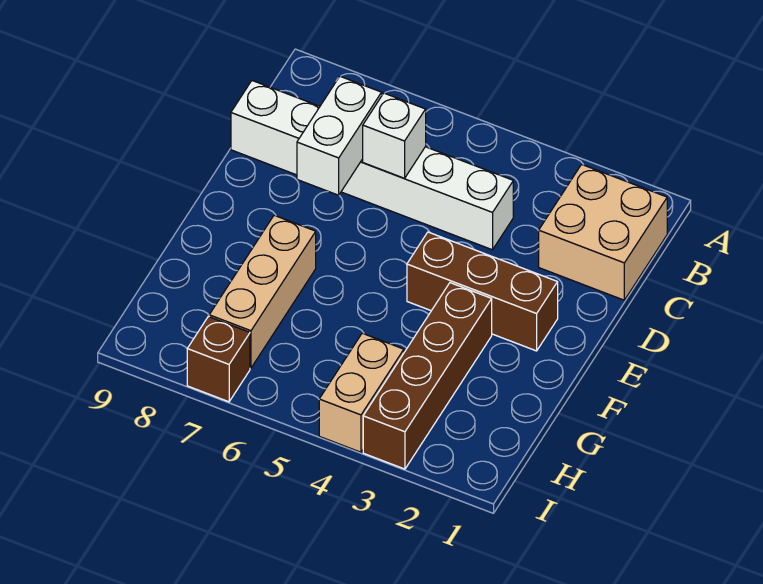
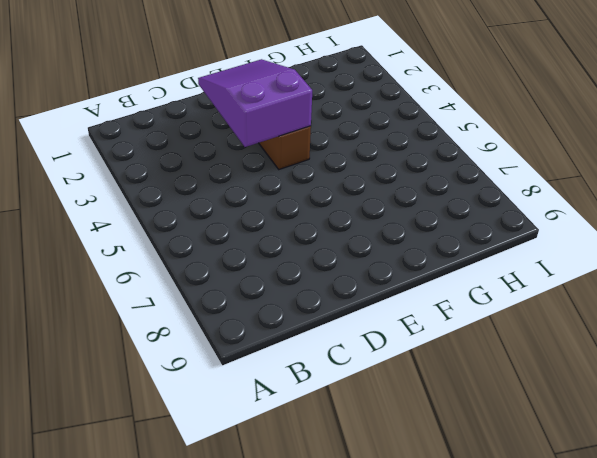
purple 2x3 slope [198,59,312,147] -> none
none -> tan 2x2 brick [539,164,667,300]
none -> white 1x6 brick [231,81,513,250]

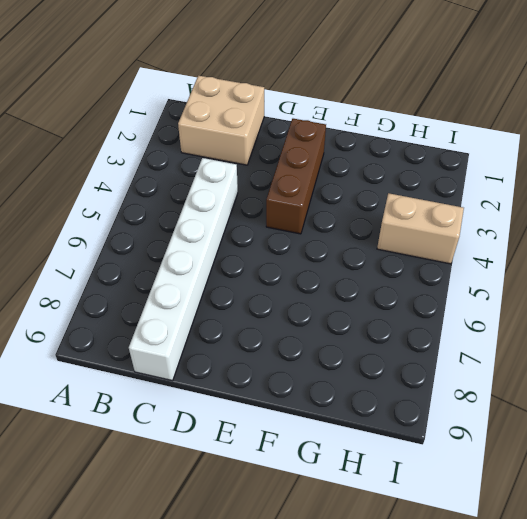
none -> brown 1x4 brick [363,283,492,469]
none -> tan 1x3 brick [209,215,316,368]

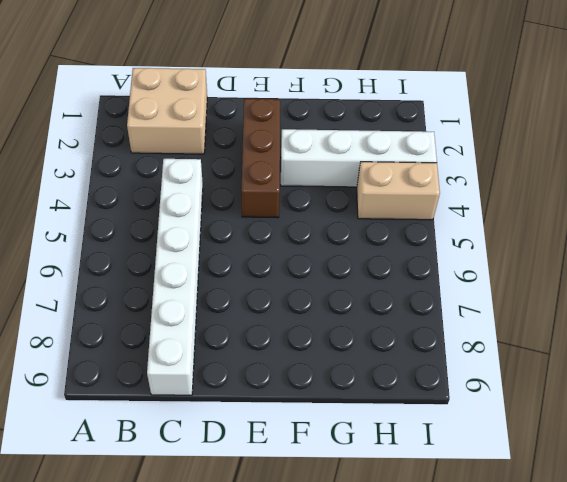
white 1x4 brick [281,129,437,187] -> brown 1x4 brick [363,283,492,469]
none -> tan 1x3 brick [209,215,316,368]
none -> brown 1x1 brick [187,317,250,402]

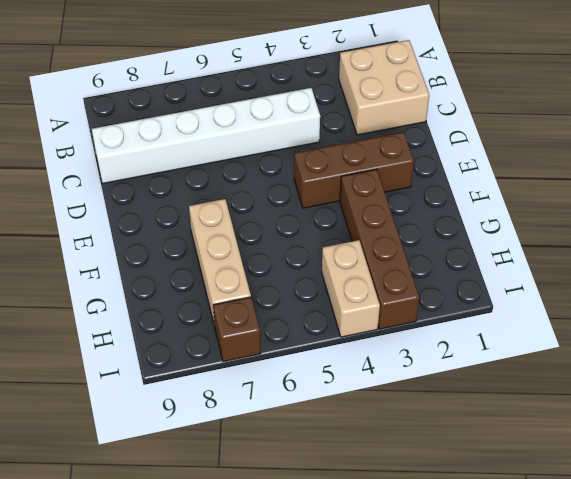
none -> white 1x1 brick [363,93,426,178]
none -> white 1x2 brick [297,76,382,195]

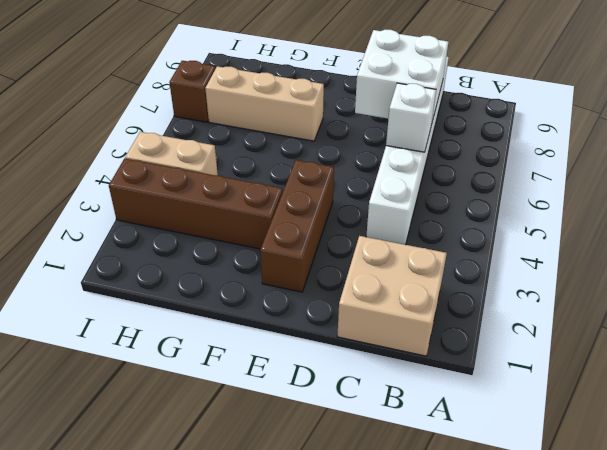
white 2x2 brick [355,30,448,121] -> white 1x2 brick [297,76,382,195]

